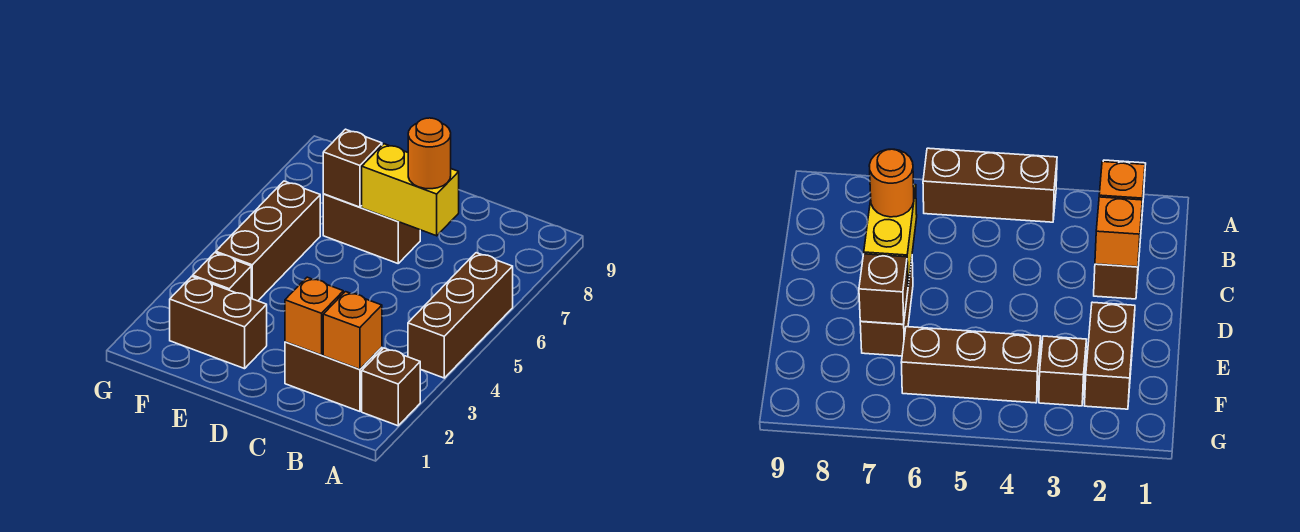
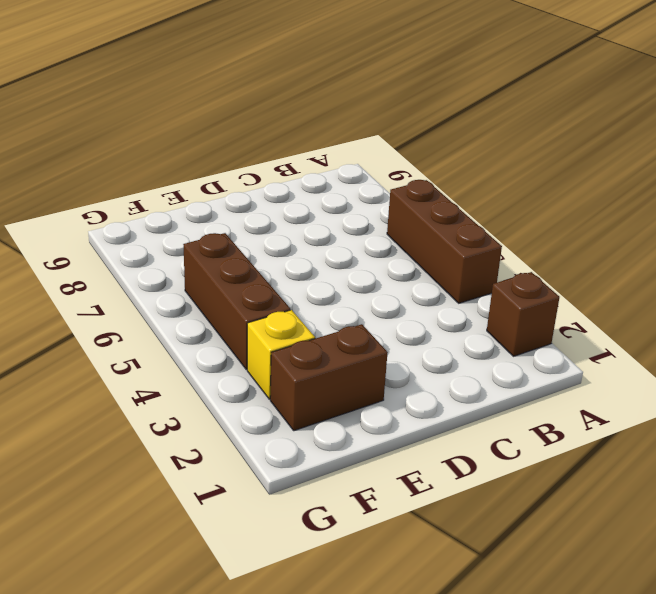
yellow 1x1 brick [247,310,315,399] -> brown 1x1 brick [193,253,251,298]
none -> brown 1x2 brick [285,342,382,411]
none -> brown 1x2 brick [323,194,420,263]
none -> orange 1x1 brick [323,292,382,369]

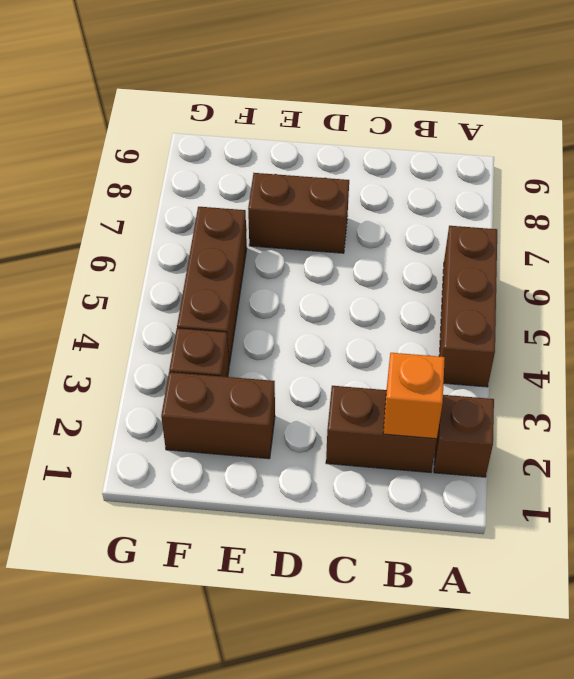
none -> orange 1x1 brick [285,277,343,355]
none -> yellow 1x2 brick [362,144,459,236]
none -> brown 1x1 brick [323,129,382,207]

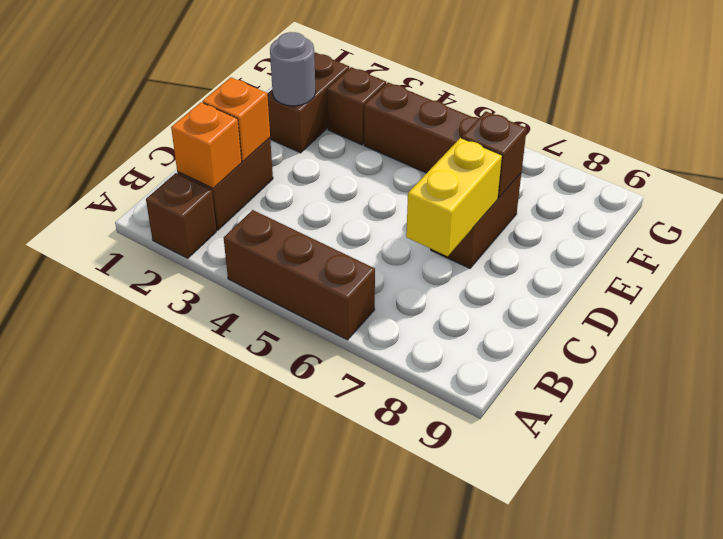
grey 1x1 round brick [270,32,316,106] -> none
none -> orange 1x1 round brick [408,118,451,189]

